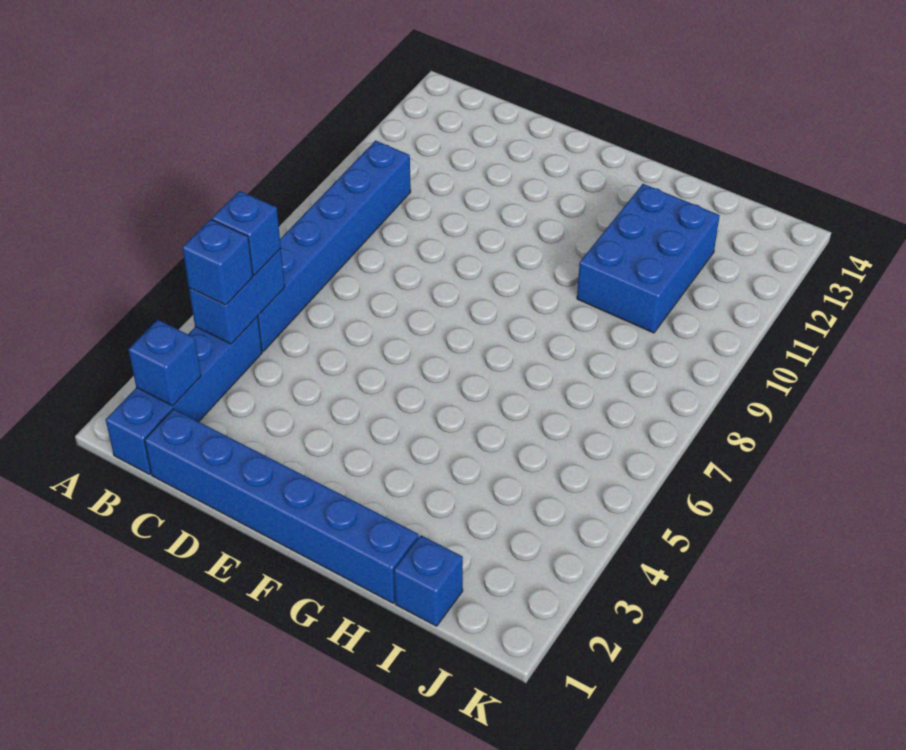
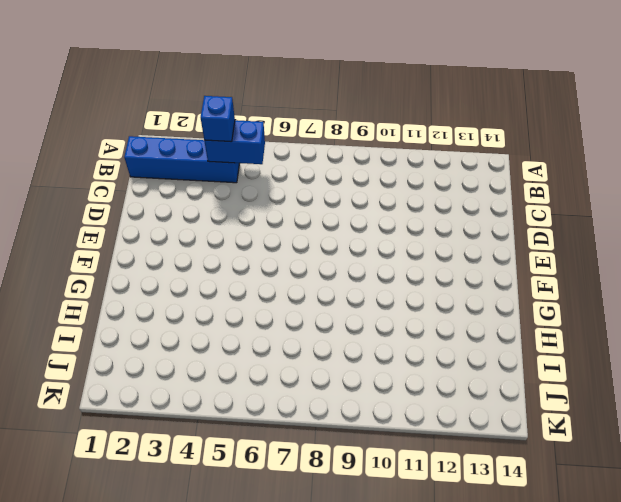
none -> blue 1x6 brick [257,140,411,351]
none -> blue 1x6 brick [145,409,419,603]

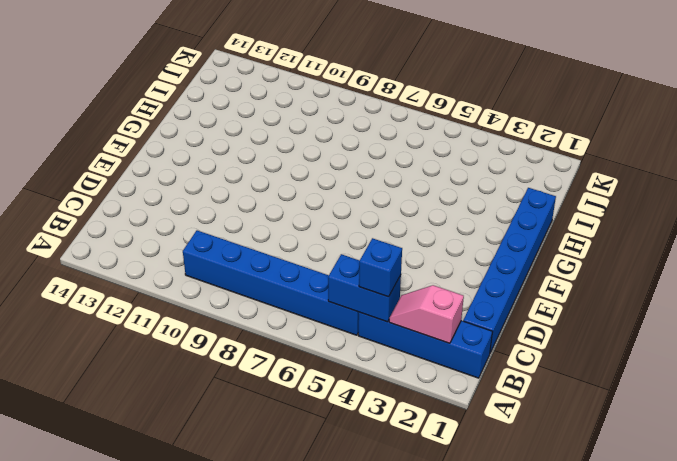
pink 1x2 slope [389,285,464,343] -> blue 1x1 brick [128,320,201,406]
none -> blue 2x3 brick [577,184,720,333]
none -> blue 1x1 brick [394,535,463,626]

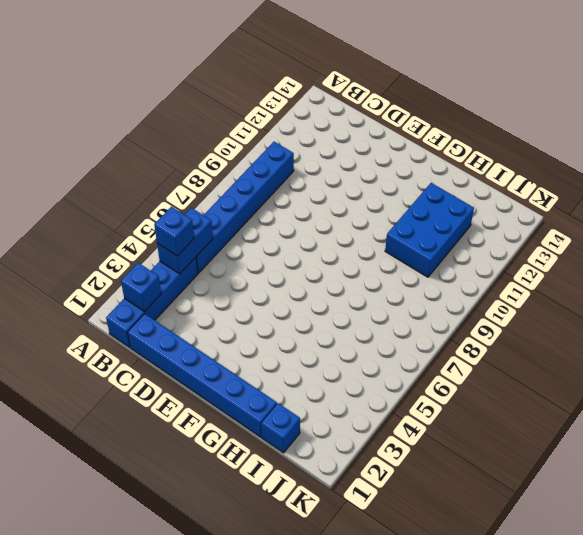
none -> blue 1x1 brick [212,191,281,275]

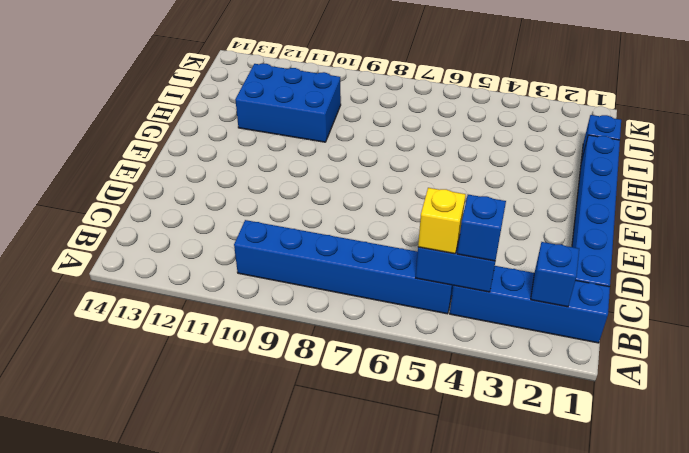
yellow 1x1 brick [418,188,466,254] -> blue 1x1 brick [212,191,281,275]

